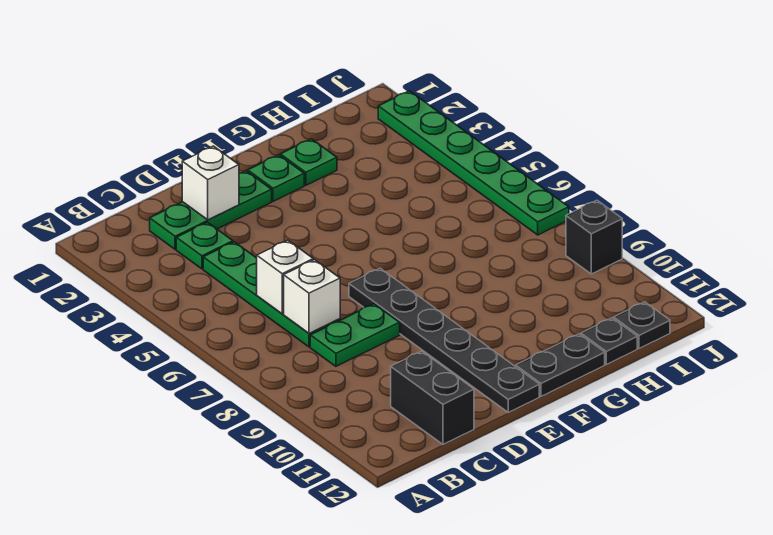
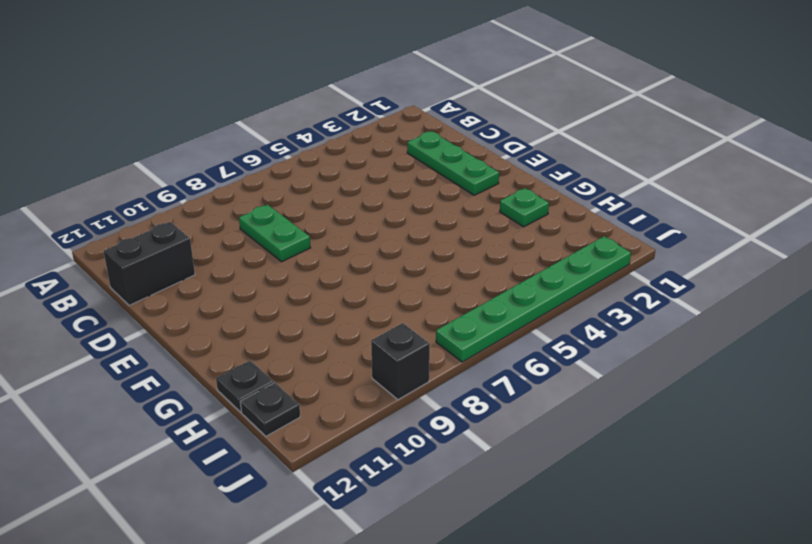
none -> green 1x1 plate [176,222,233,269]
none -> green 1x4 plate [203,242,340,347]
none -> black 1x6 plate [349,268,539,412]

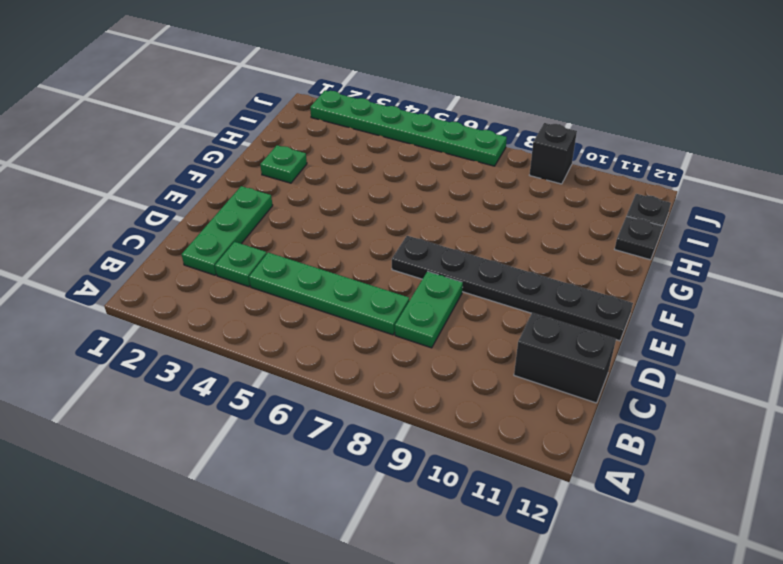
none -> green 1x1 plate [248,155,304,201]
none -> black 1x2 plate [516,334,605,396]
none -> white 1x1 brick [257,240,313,314]

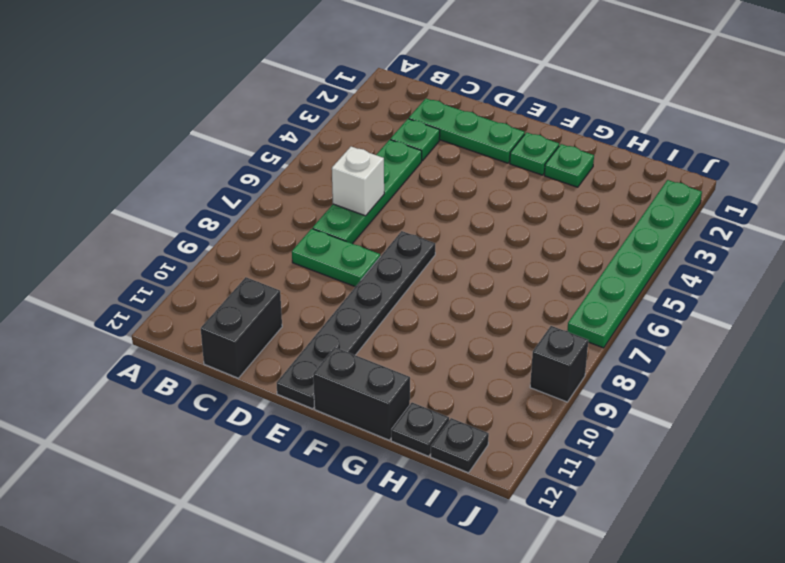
black 1x2 brick [313,347,410,440] -> black 1x2 plate [516,334,605,396]
none -> white 1x1 brick [284,260,340,334]
none -> white 1x1 brick [182,146,239,220]

